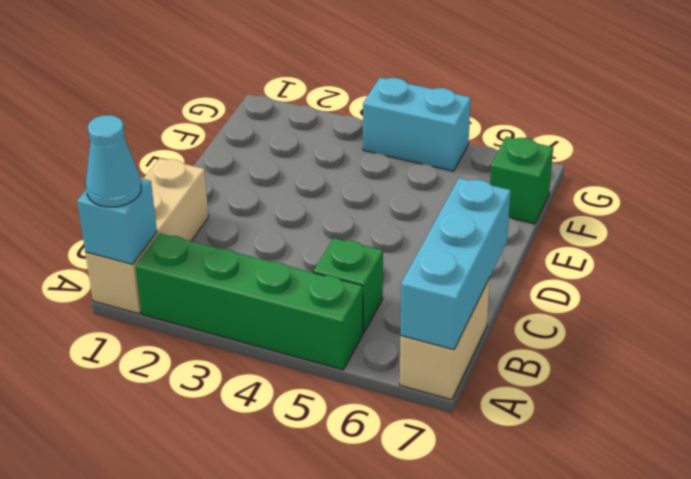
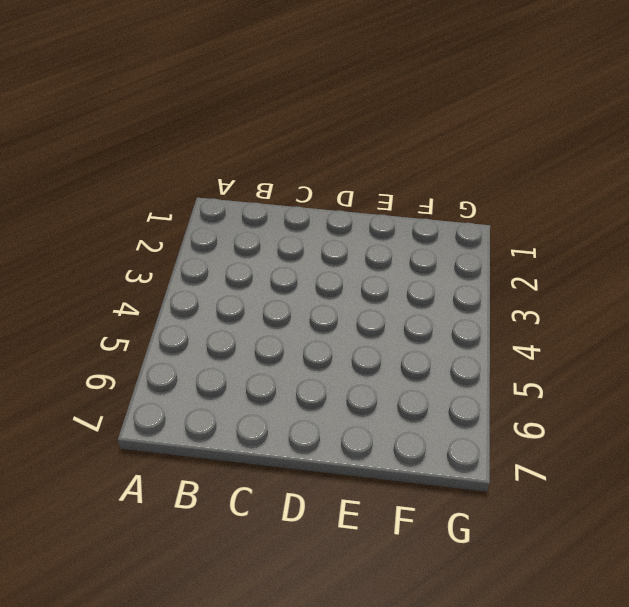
none -> tan 1x3 brick [85,158,209,314]
none -> green 1x4 brick [135,233,363,370]

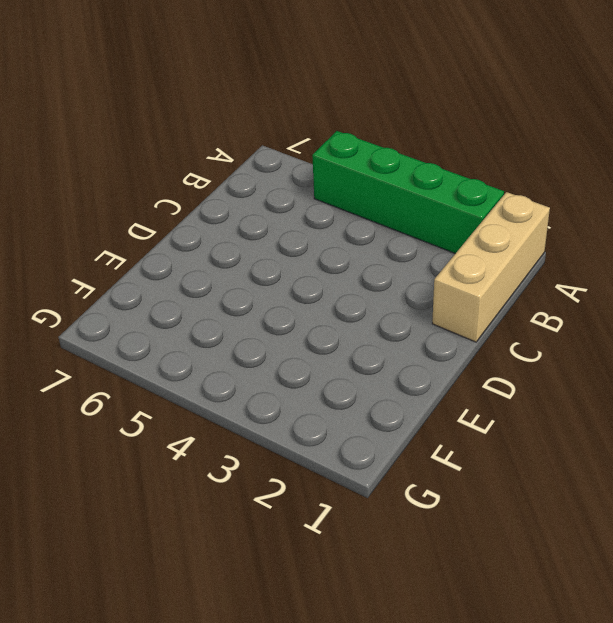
none -> tan 1x2 brick [400,278,490,400]
none -> green 1x1 brick [313,238,383,333]

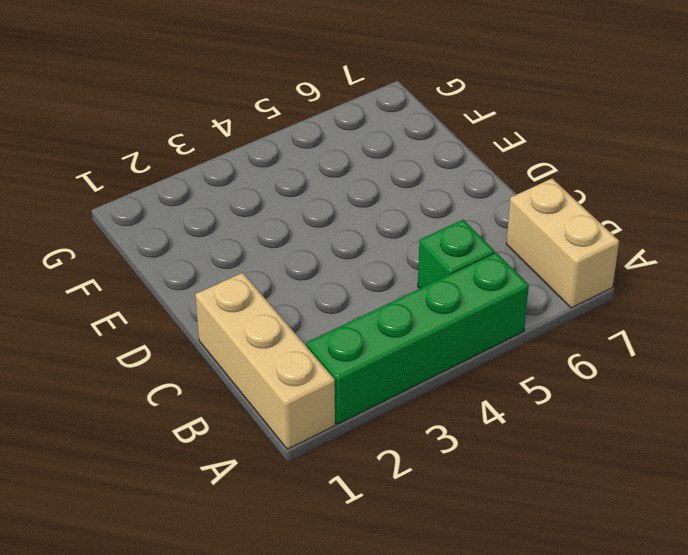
none -> green 1x1 brick [490,137,553,224]
none -> cyan 1x2 brick [363,78,471,171]

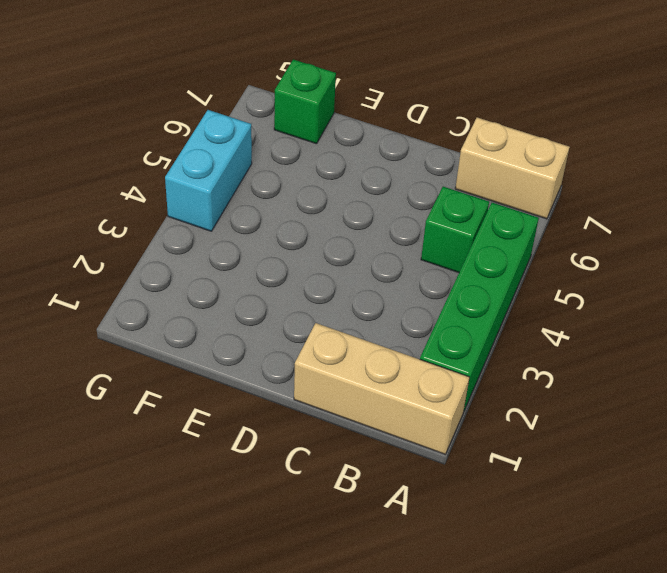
none -> cyan 1x1 brick [77,178,157,264]
none -> cyan 1x3 brick [400,178,511,350]

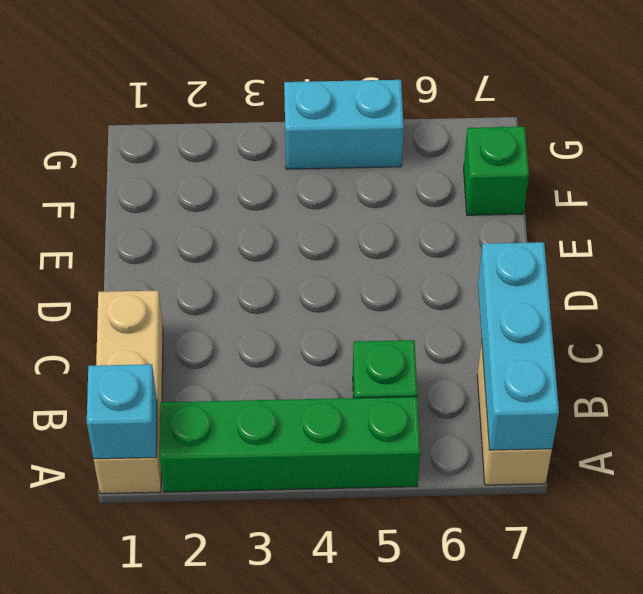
none -> cyan 1x1 cone [86,115,141,207]

